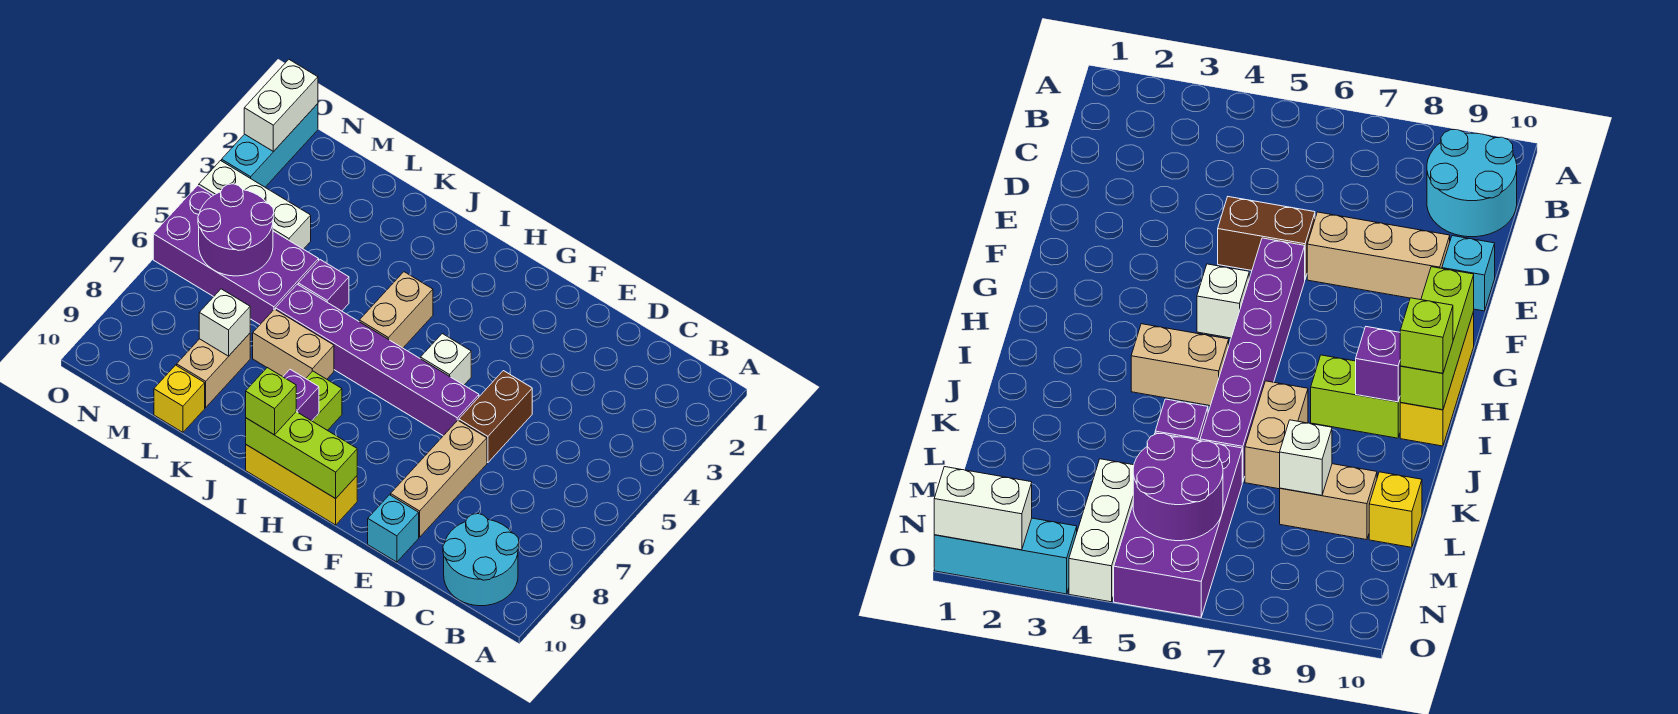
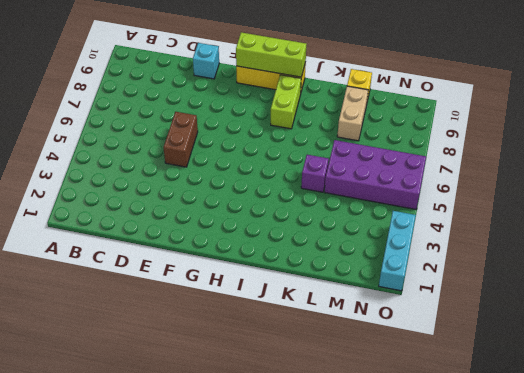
none -> cyan 2x2 round brick [443,514,519,606]
none -> tan 1x3 brick [391,420,487,537]
none -> purple 1x6 brick [276,284,479,436]

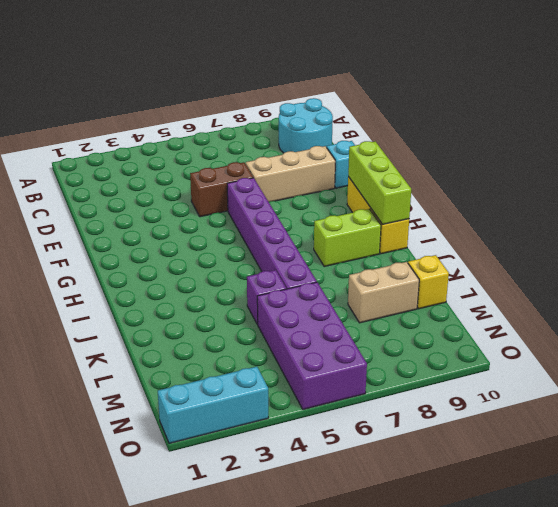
none -> white 1x1 brick [421,334,471,385]
none -> tan 1x2 brick [359,272,433,348]
none -> tan 1x2 brick [253,309,334,379]

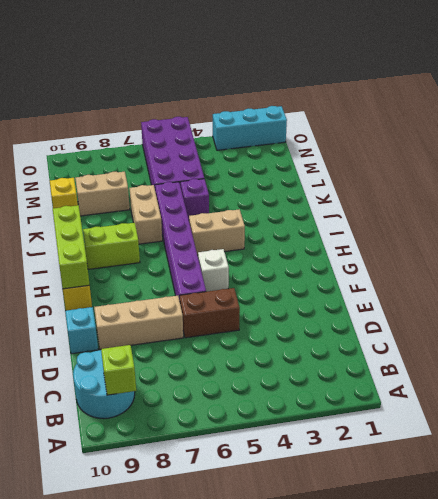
lime 1x1 brick [101,345,136,395] -> lime 1x1 brick moved to [246,368,296,435]
none -> white 1x3 brick [199,161,311,249]
none -> purple 1x1 brick [283,369,319,421]
none -> white 1x1 brick [199,289,250,356]

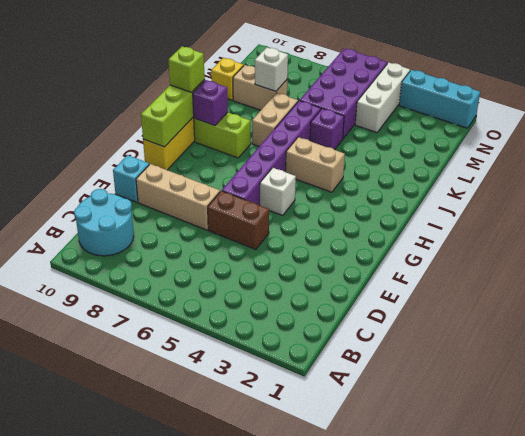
none -> purple 2x2 round brick [198,184,274,276]
none -> white 1x2 brick [244,60,318,152]

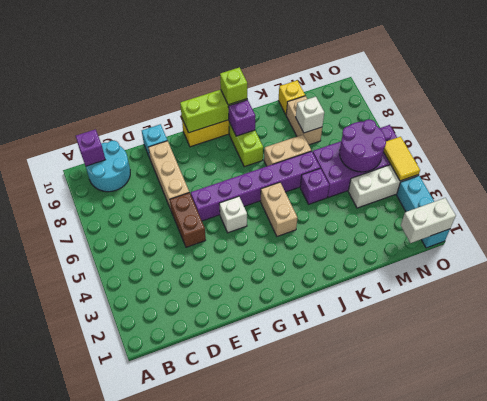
purple 1x1 brick [76,129,105,166] -> none
white 1x2 brick [401,198,456,243] -> white 1x2 brick turned to [244,60,318,152]
yellow 1x2 tile [383,137,420,181] -> none

